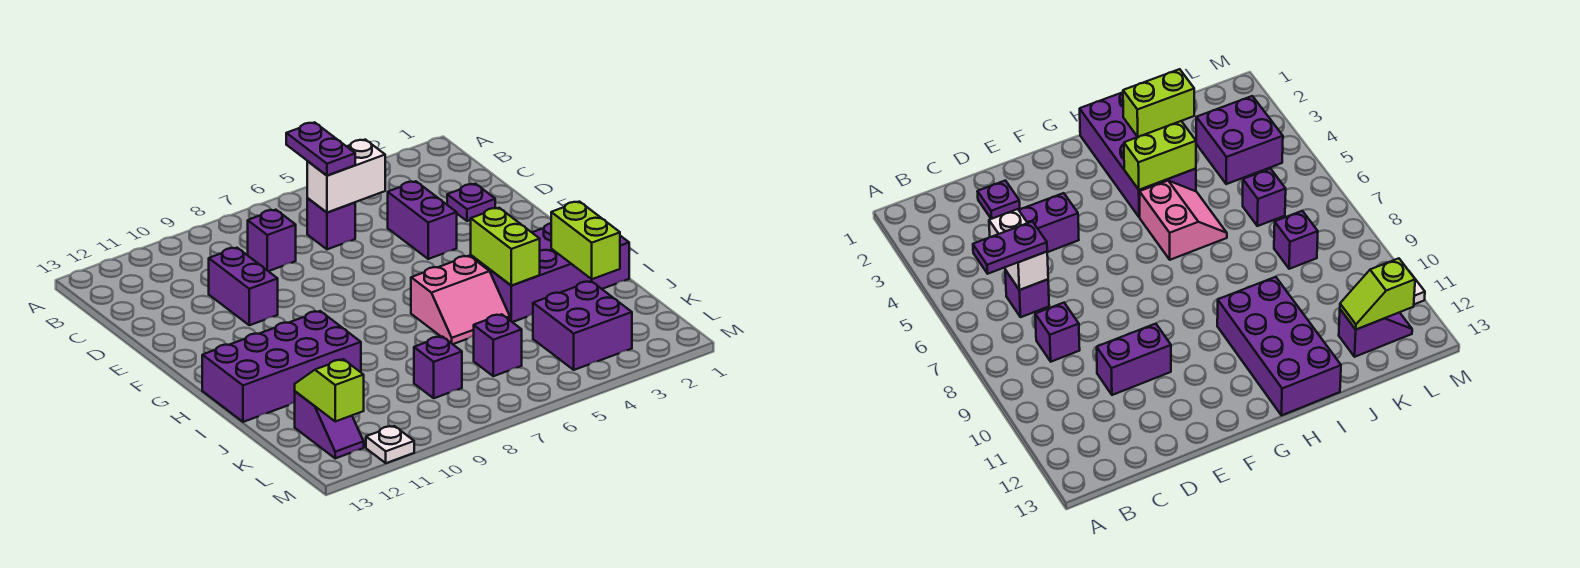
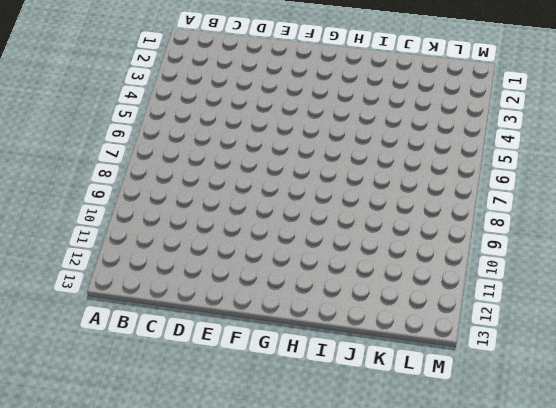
none -> purple 1x1 brick [307,198,355,249]
none -> purple 1x1 brick [248,210,296,271]
none -> purple 1x1 plate [447,184,495,221]

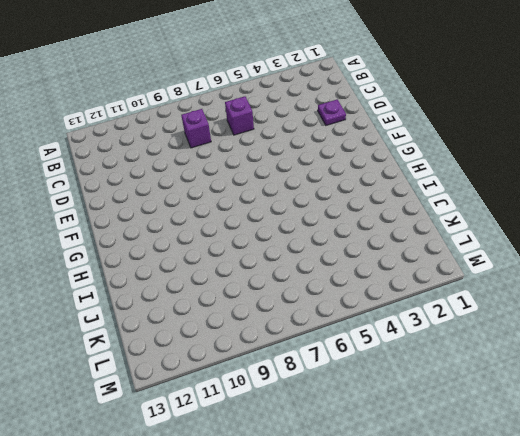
none -> purple 1x2 brick [388,181,457,259]
none -> purple 1x2 brick [209,248,278,325]
none -> purple 2x4 brick [471,224,629,322]

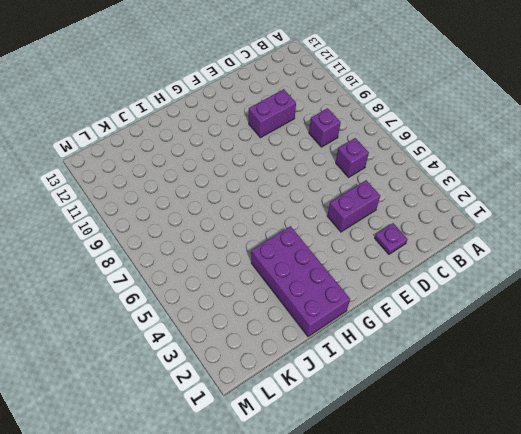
none -> pink 2x2 slope [411,256,510,344]
none -> purple 2x4 brick [202,311,361,422]
none -> purple 2x2 brick [533,281,632,370]

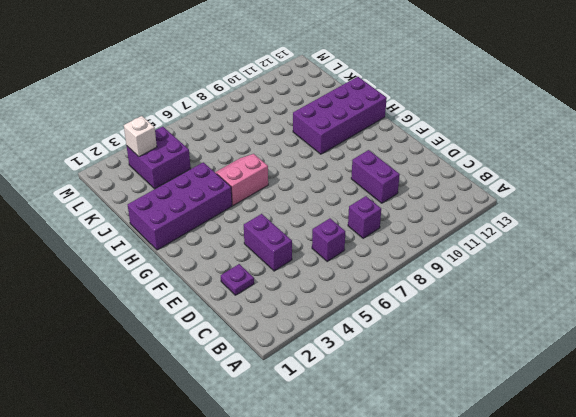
white 1x1 brick [124,116,157,157] -> none
none -> purple 1x1 brick [474,314,522,376]
none -> purple 1x1 brick [414,337,462,398]
none -> purple 1x2 slope [295,391,364,458]

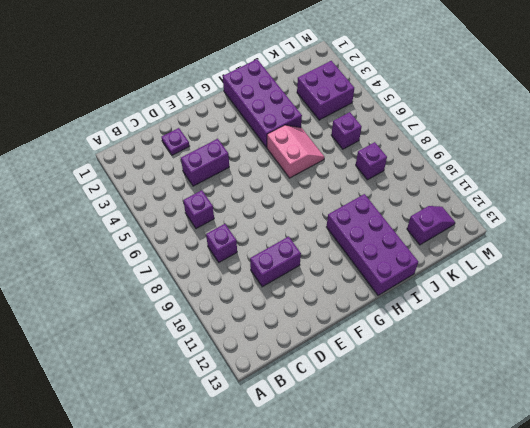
none -> white 1x1 plate [366,426,414,463]
none -> white 1x2 brick [307,140,385,212]
none -> lime 1x2 brick [471,208,540,286]

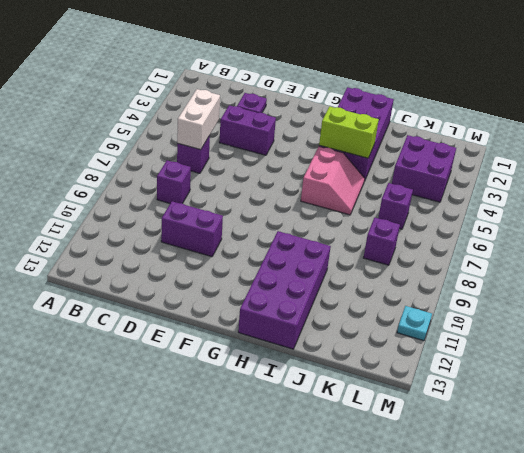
cyan 1x1 plate [397,306,432,341] -> white 1x1 plate [366,426,414,463]
none -> purple 1x2 slope [295,391,364,458]
none -> lime 1x2 brick [551,202,620,279]
none -> lime 1x2 slope [295,359,364,421]

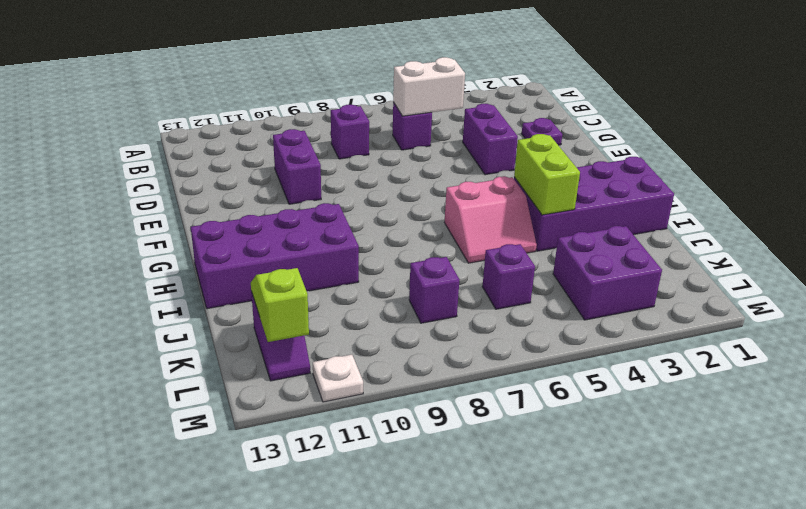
none -> lime 1x2 brick [551,202,620,279]
none -> purple 1x2 plate [286,122,355,176]

